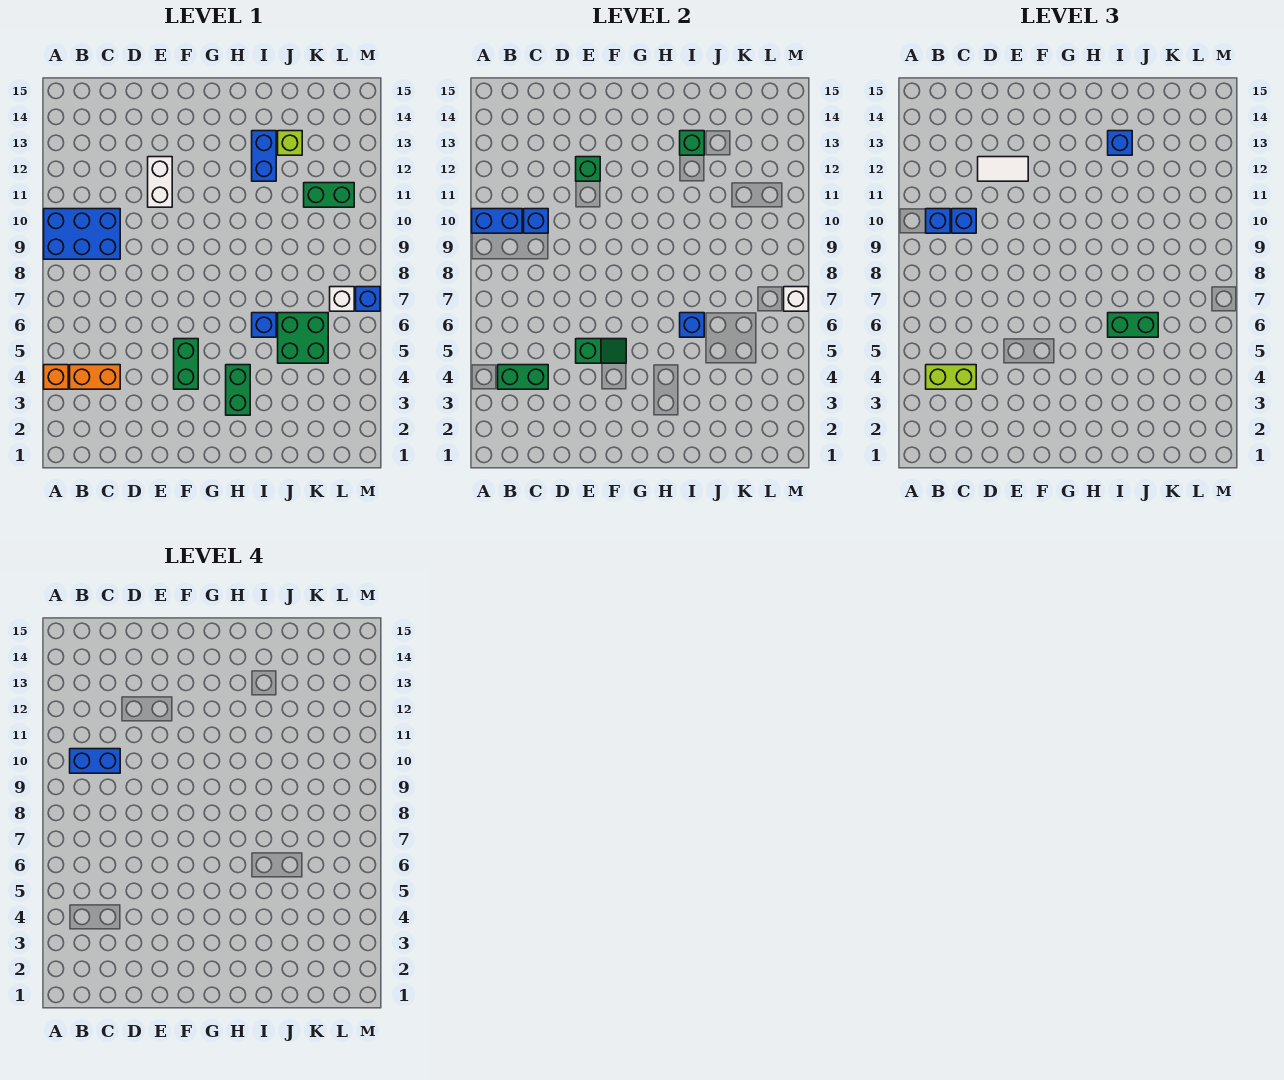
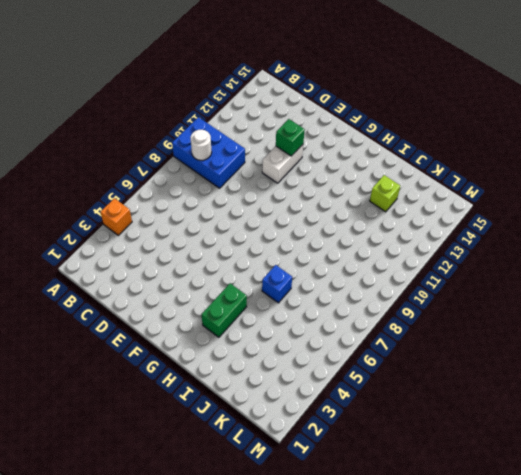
white 1x1 round brick [190,130,212,160] -> none
none -> orange 1x2 brick [70,365,120,389]
none -> green 1x2 brick [174,339,198,389]
none -> blue 1x2 brick [252,131,276,181]

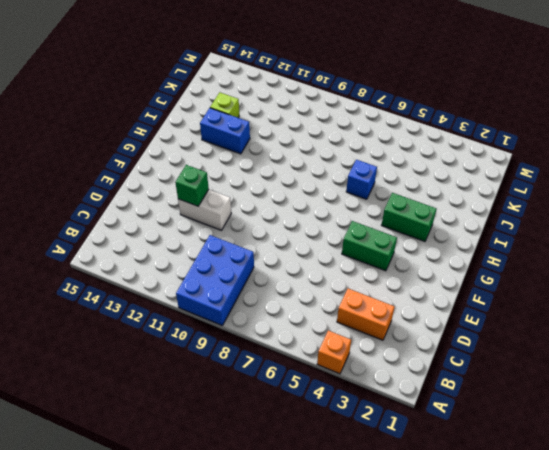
orange 1x2 brick [337,289,395,340] -> orange 1x2 brick turned to [70,365,120,389]
none -> green 2x2 brick [278,313,328,363]
none -> green 1x2 brick [304,183,354,207]
none -> white 1x1 brick [330,287,354,311]

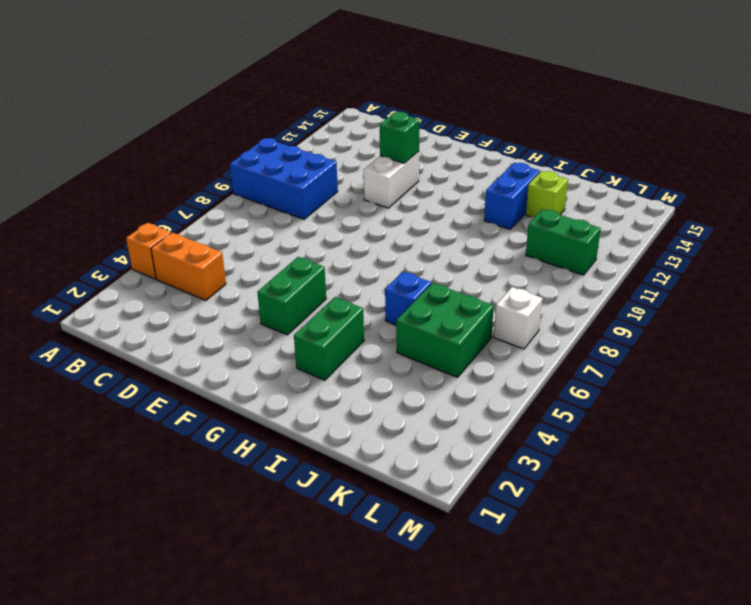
none -> blue 1x1 brick [356,287,380,311]
none -> blue 1x2 brick [472,209,522,233]
none -> green 1x2 brick [498,365,548,389]

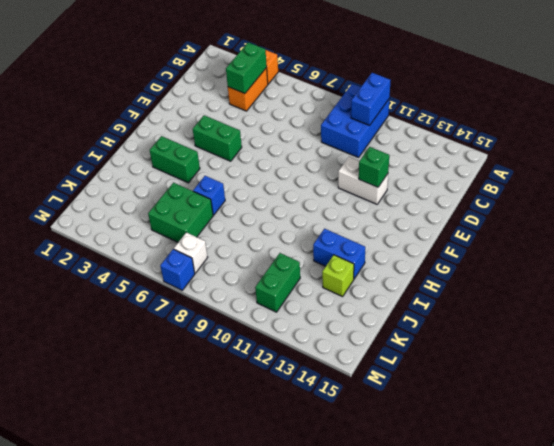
none -> blue 1x1 brick [524,209,548,233]
none -> green 1x2 slope [576,339,626,363]
none -> blue 1x1 brick [680,313,704,337]

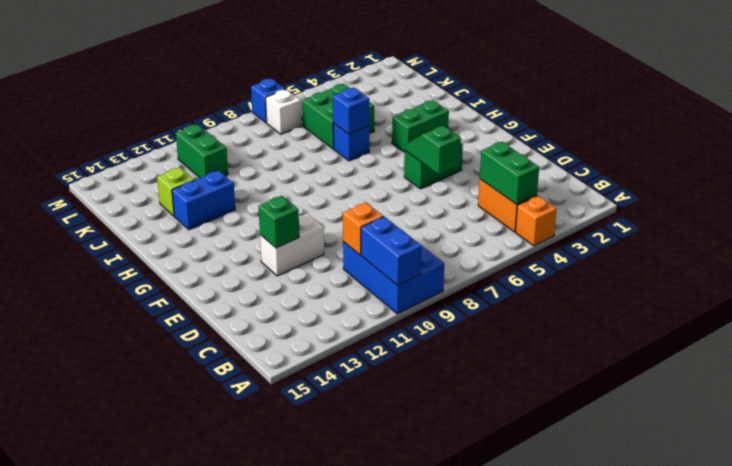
orange 1x1 brick [343,202,383,255] -> blue 1x1 brick [524,209,548,233]
none -> green 1x1 brick [680,131,704,155]
none -> white 1x1 brick [784,287,808,311]
none -> lime 1x2 brick [926,365,976,389]

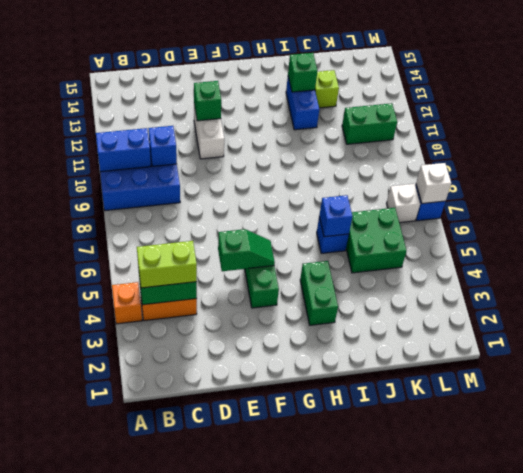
none -> blue 1x1 brick [926,209,950,233]
none -> blue 1x1 brick [952,209,976,233]
none -> white 1x2 tile [978,157,1028,181]

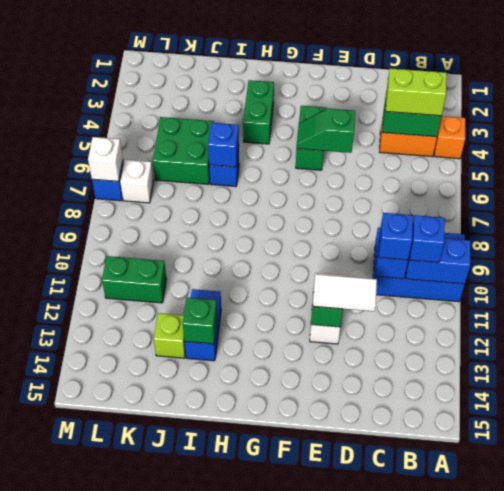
none -> green 1x2 brick [1108,313,1158,337]
none -> blue 1x1 brick [1108,131,1132,155]
none -> blue 1x2 brick [70,749,120,773]

